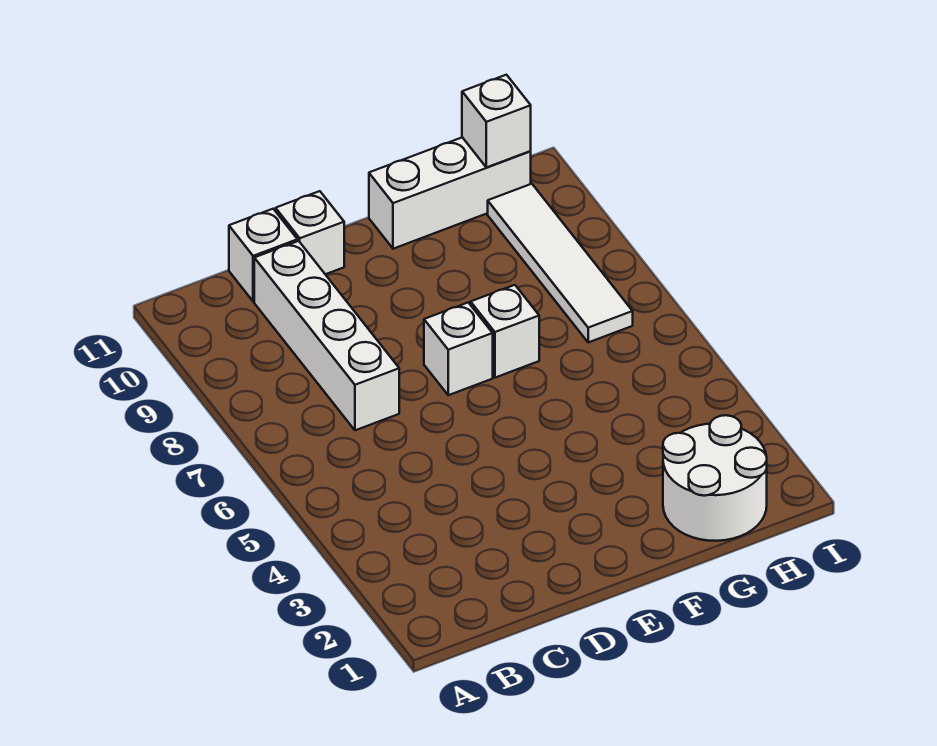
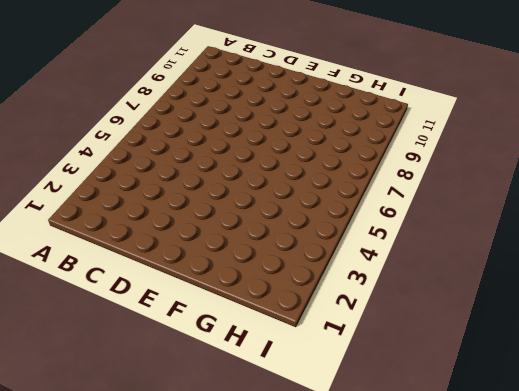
none -> white 1x4 brick [254,241,399,430]
none -> white 1x1 brick [229,209,298,302]

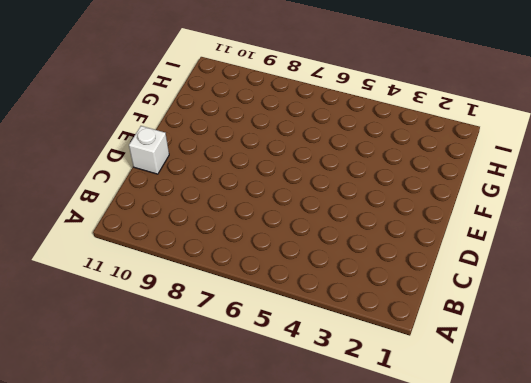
none -> white 1x4 brick [254,241,399,430]
none -> white 1x1 brick [229,209,298,302]

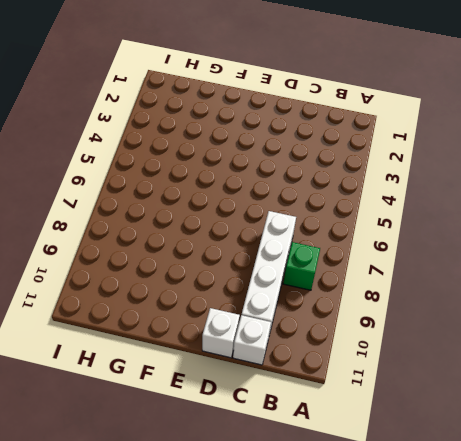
green 1x1 brick [283,242,320,290] -> none
none -> white 1x1 brick [424,303,493,395]
none -> white 1x1 brick [471,285,539,378]

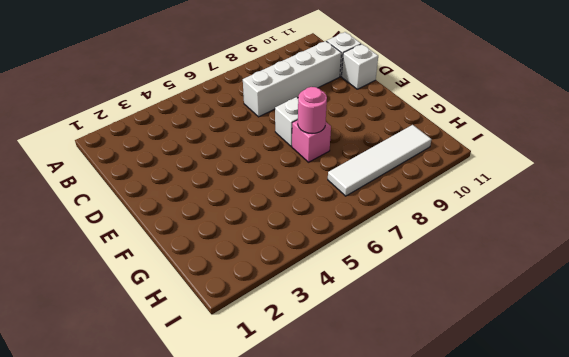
pink 1x1 brick [292,120,331,162] -> white 1x1 brick [471,285,539,378]
pink 1x1 round brick [298,87,327,134] -> none
none -> white 1x3 brick [369,137,531,249]
none -> white 2x2 round brick [663,415,767,541]

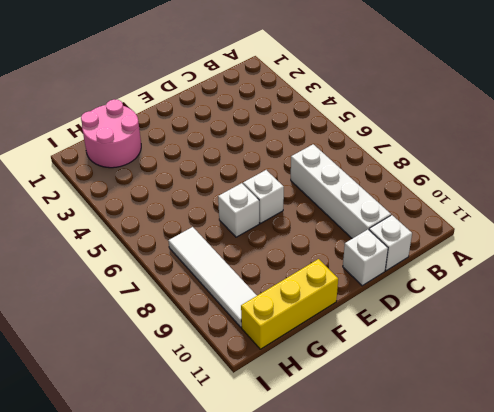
yellow 1x3 brick [241,259,338,349] -> white 1x3 brick [369,137,531,249]
pink 2x2 round brick [81,99,141,168] -> white 2x2 round brick [663,415,767,541]
none -> white 1x1 brick [462,75,531,167]

